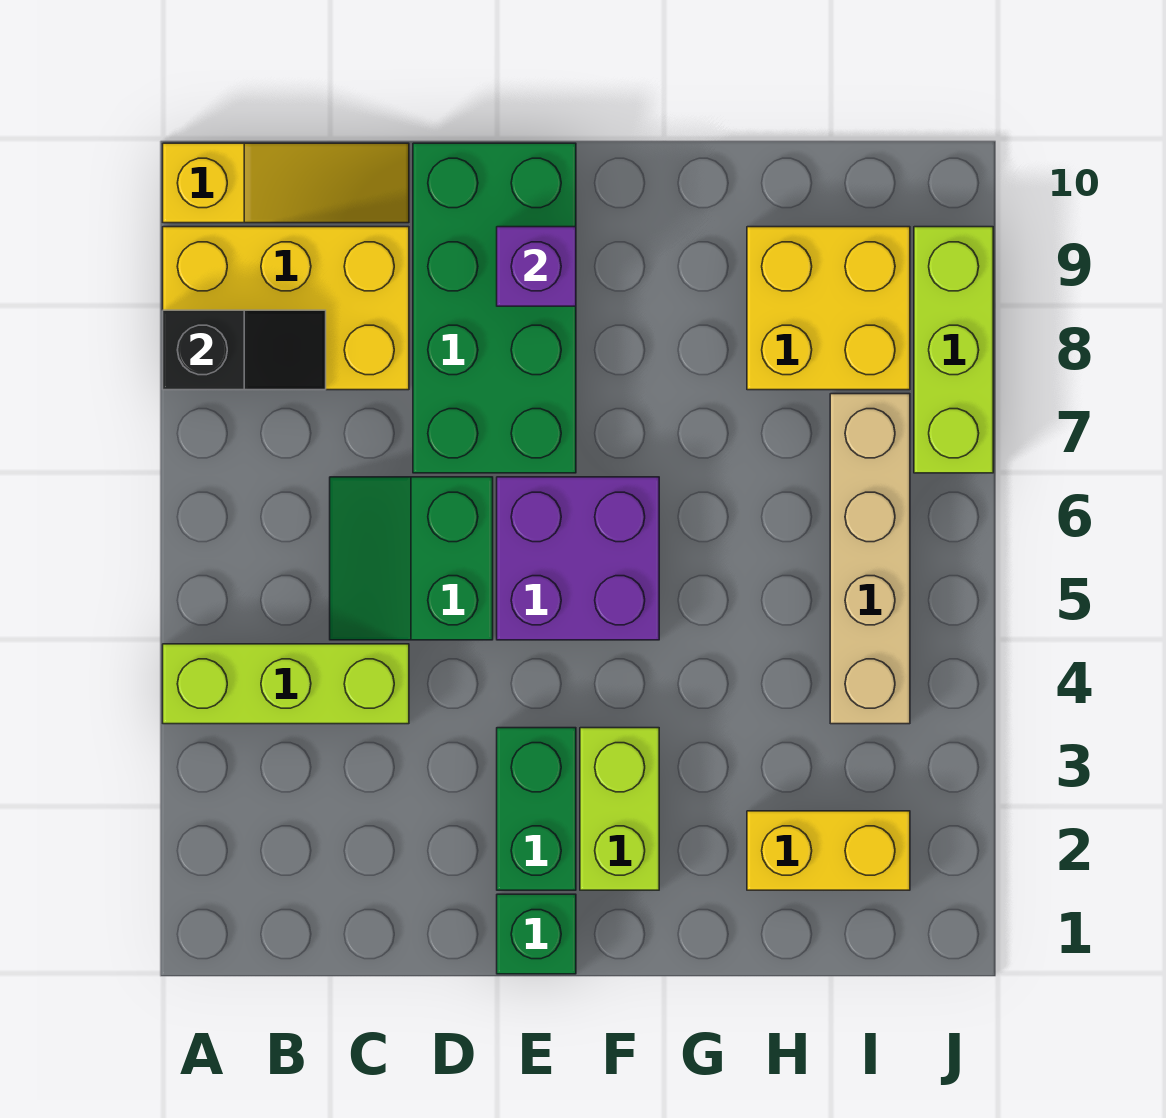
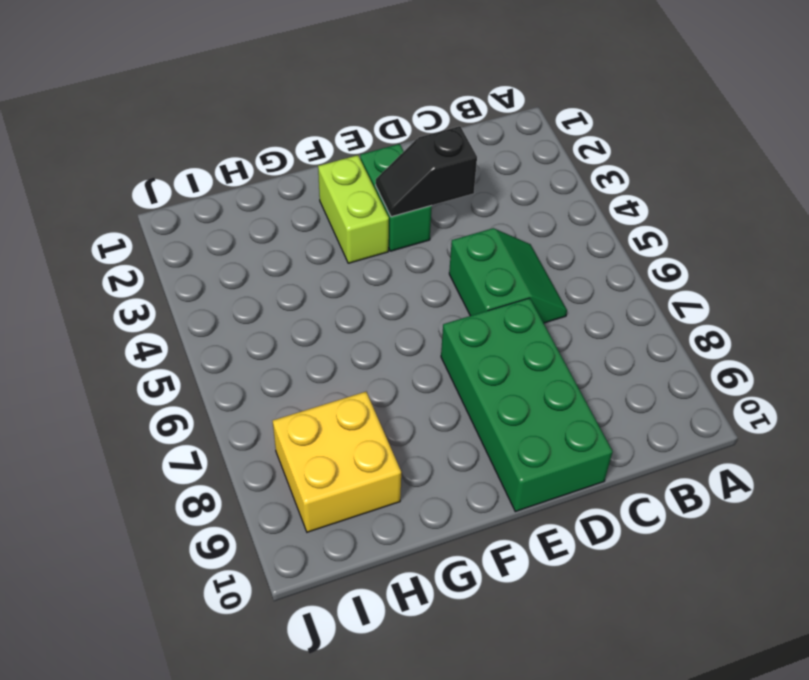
black 1x2 slope [376,126,477,217] -> black 1x2 slope moved to [163,310,326,390]
none -> lime 1x3 brick [163,644,409,724]
none -> yellow 2x3 brick [163,227,409,390]
none -> yellow 1x3 slope [163,143,409,223]

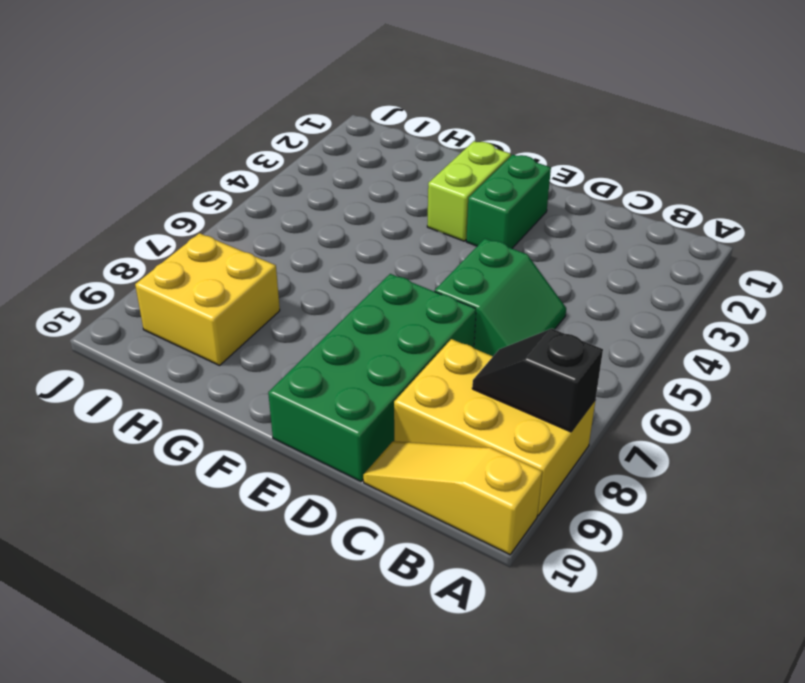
none -> lime 1x3 brick [163,644,409,724]
none -> green 1x1 brick [497,894,576,974]
none -> purple 2x2 brick [497,477,659,640]

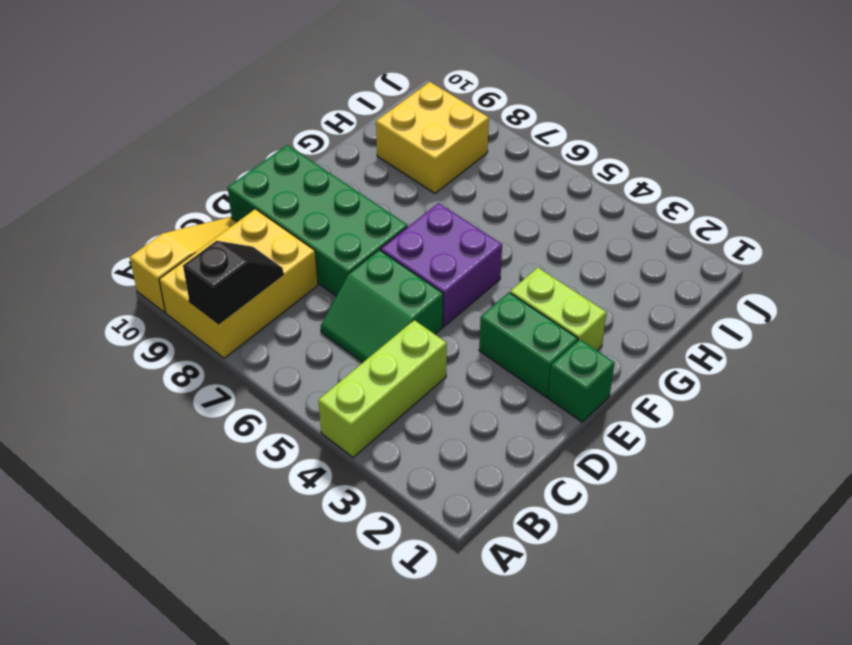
none -> yellow 1x2 brick [747,811,910,890]
none -> tan 1x4 brick [830,394,910,724]
none -> lime 1x3 brick [914,227,993,473]

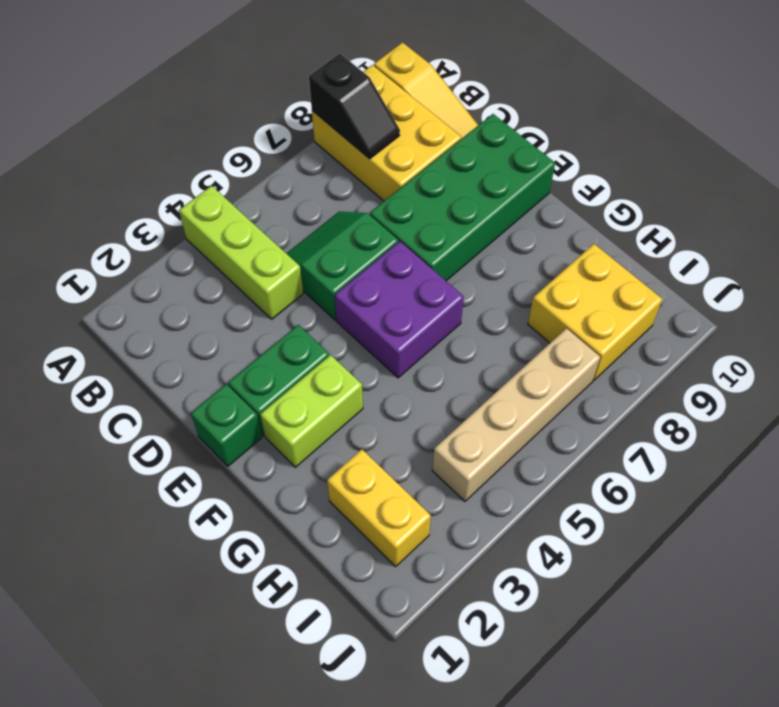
none -> lime 1x3 brick [914,227,993,473]
none -> purple 1x1 brick [497,227,576,306]

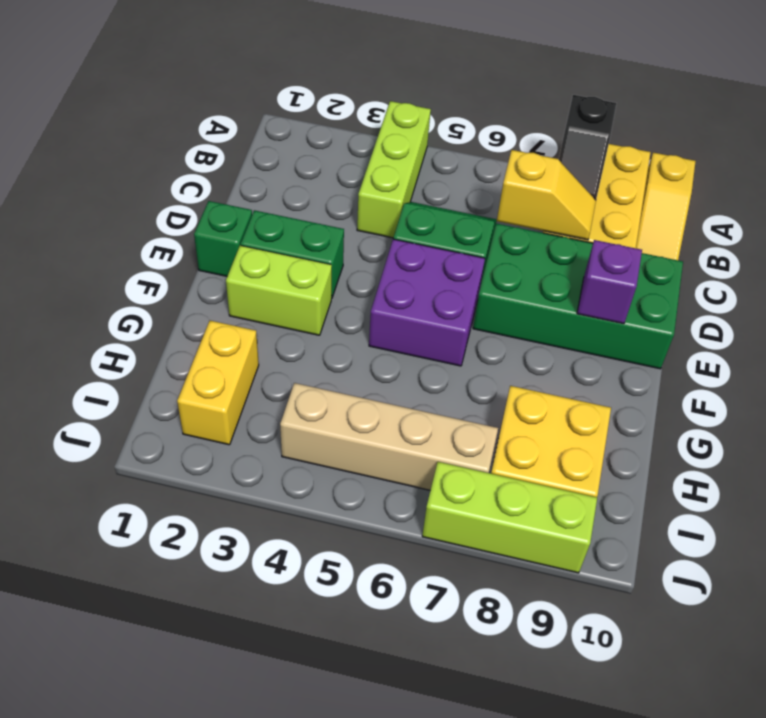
yellow 1x2 slope [497,150,596,240] -> none

